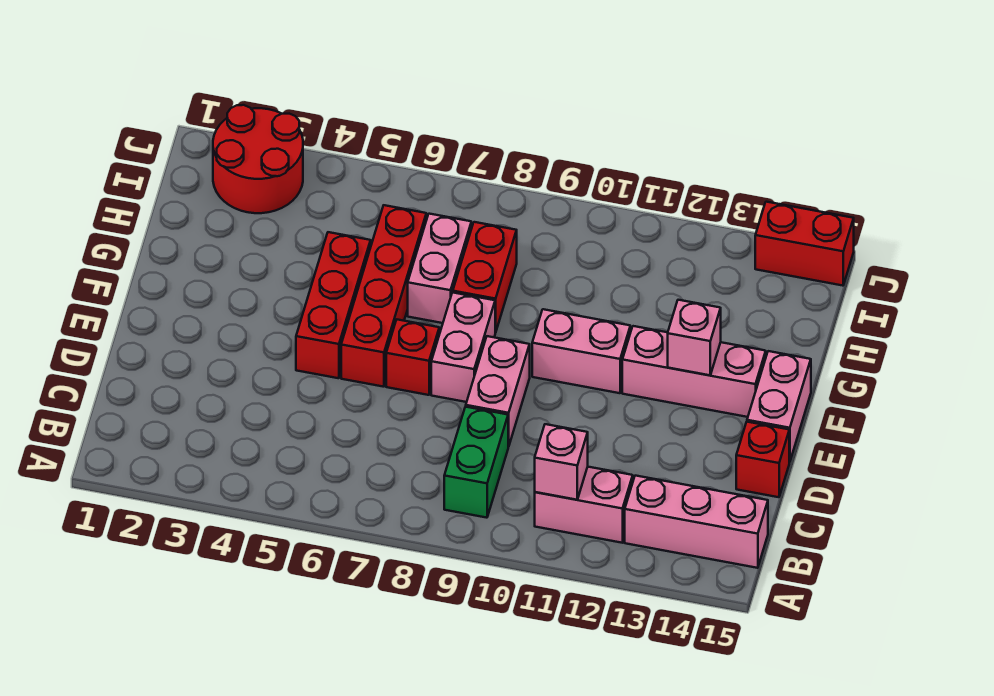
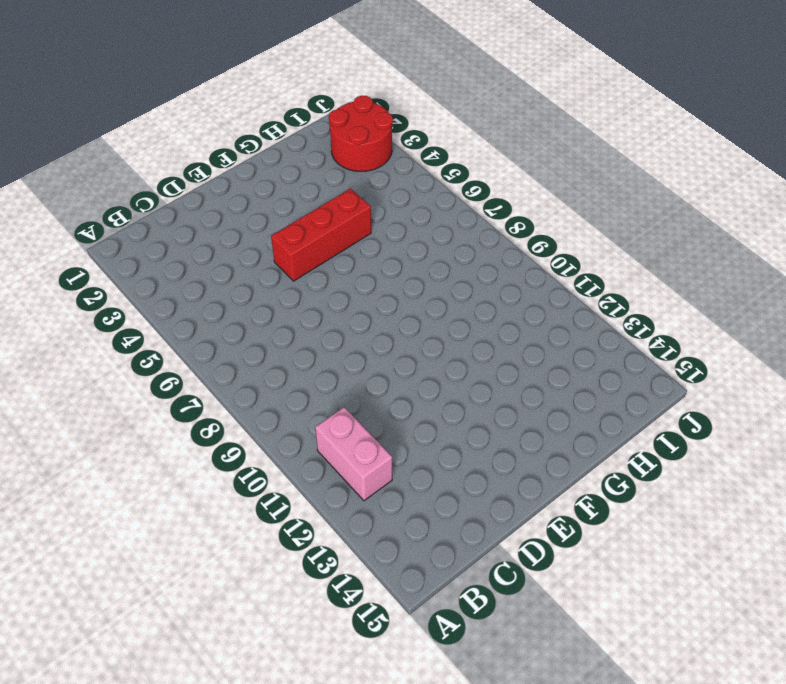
none -> green 1x2 brick [444,407,508,518]
none -> pink 1x3 brick [625,476,768,568]
none -> pink 1x2 brick [466,336,530,447]

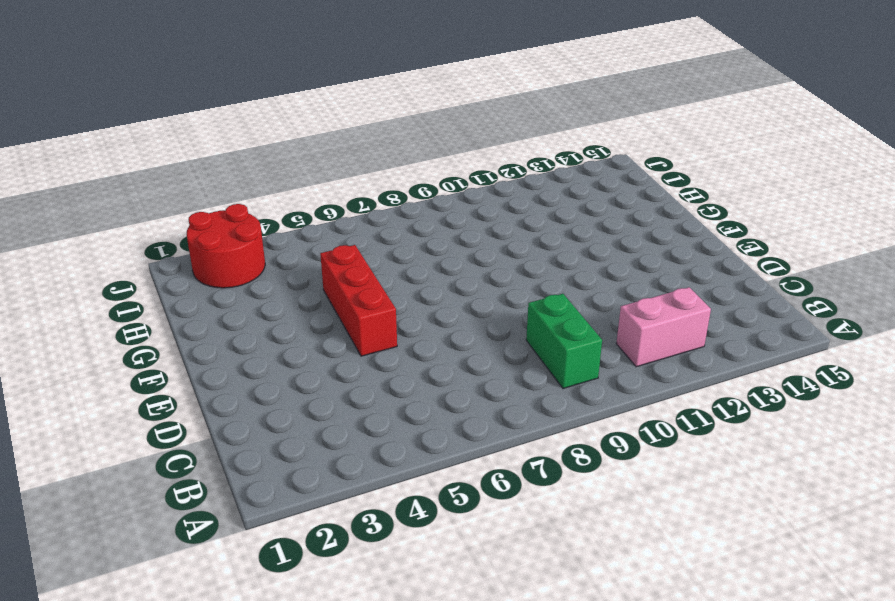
none -> pink 1x3 brick [625,476,768,568]
none -> pink 1x2 brick [466,336,530,447]
none -> red 1x1 brick [736,422,789,497]

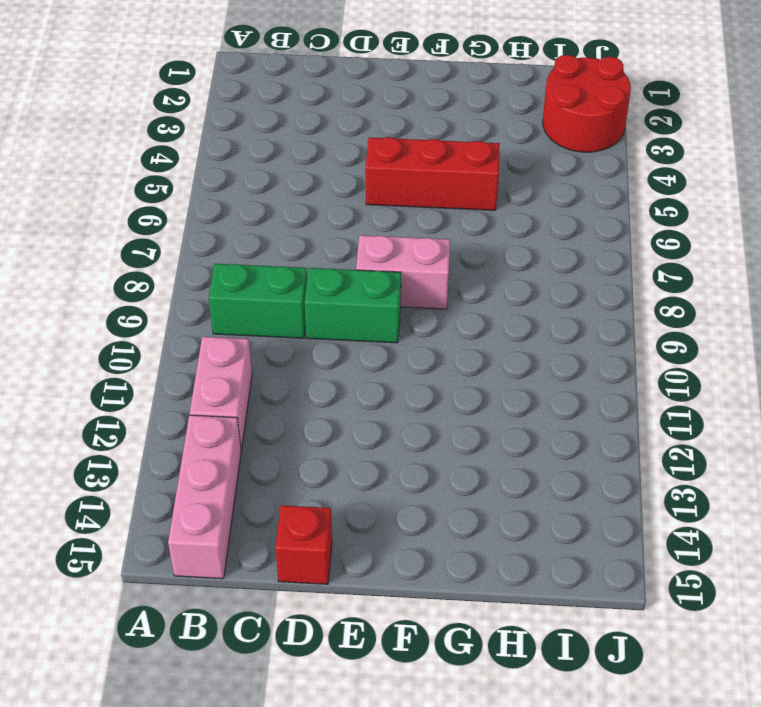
green 1x2 brick [305,268,401,343] -> pink 1x2 brick [466,336,530,447]
none -> red 1x4 brick [341,205,426,387]
none -> red 1x1 brick [386,320,439,395]
none -> pink 1x2 brick [747,351,811,462]

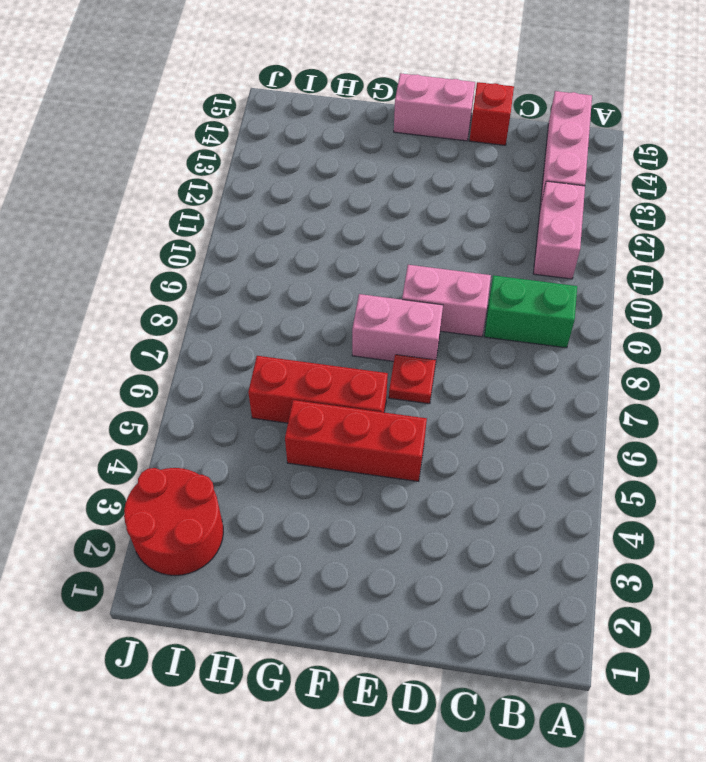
red 1x1 plate [389,355,436,404] -> red 1x1 brick [386,320,439,395]
red 1x3 brick [248,356,388,423] -> red 1x4 brick [341,205,426,387]
none -> pink 1x2 brick [532,309,630,393]
none -> pink 1x3 brick [622,326,766,417]
none -> pink 1x2 brick [408,214,471,323]

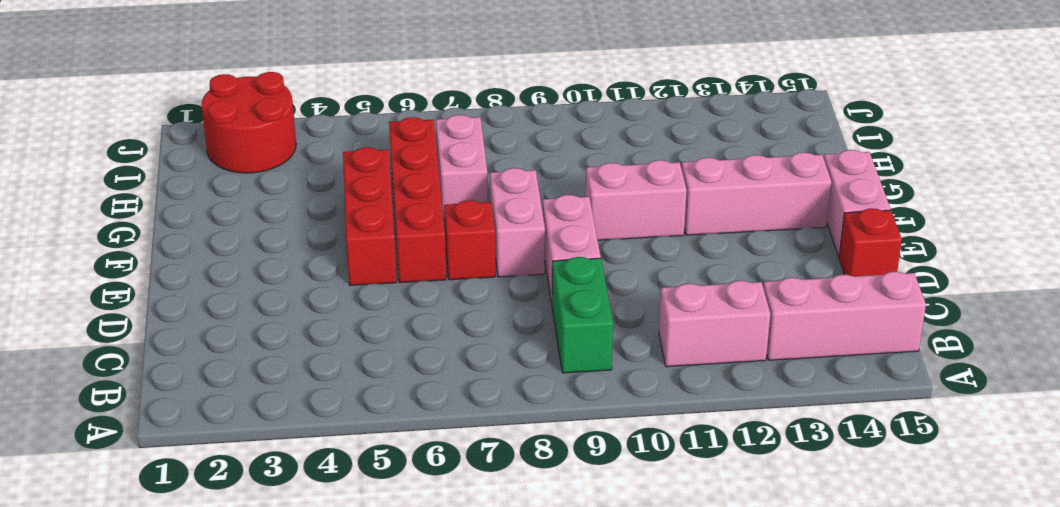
none -> red 1x2 brick [453,222,517,333]
none -> red 1x2 brick [755,202,854,286]
none -> pink 1x1 brick [535,424,588,500]

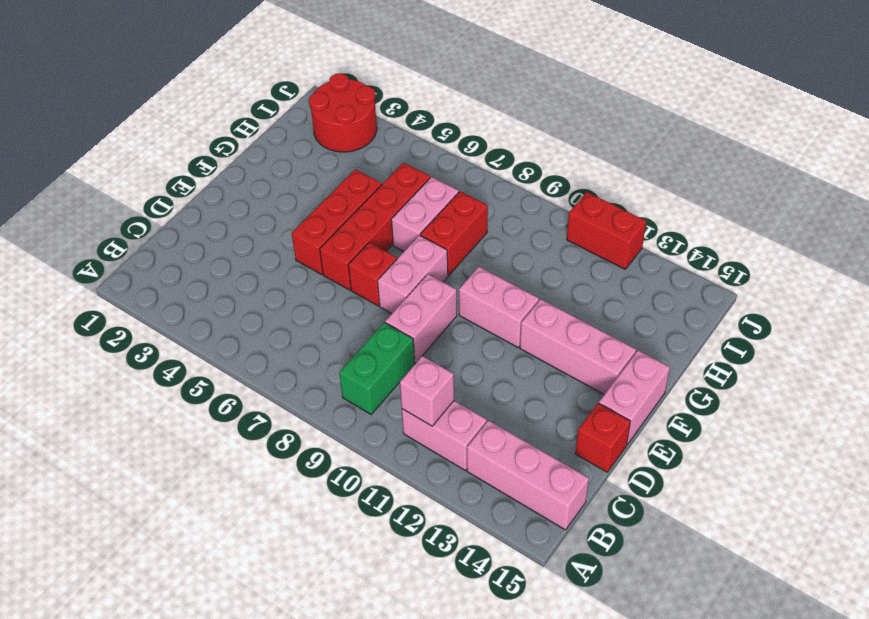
red 1x2 brick [567,192,646,269] -> red 1x2 brick moved to [755,202,854,286]
none -> pink 1x1 brick [668,300,721,375]

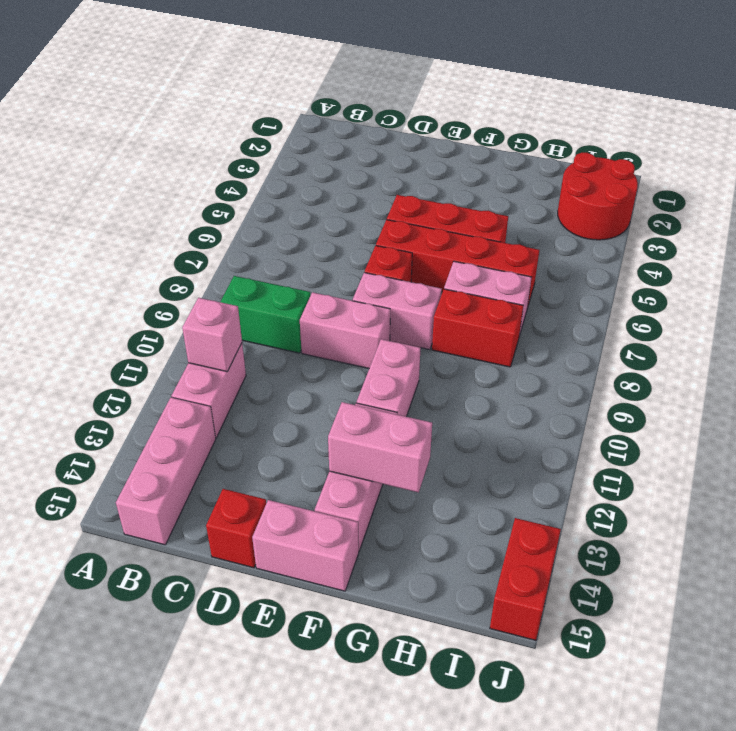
pink 1x2 brick [328,402,432,492] -> pink 1x1 brick [668,300,721,375]

